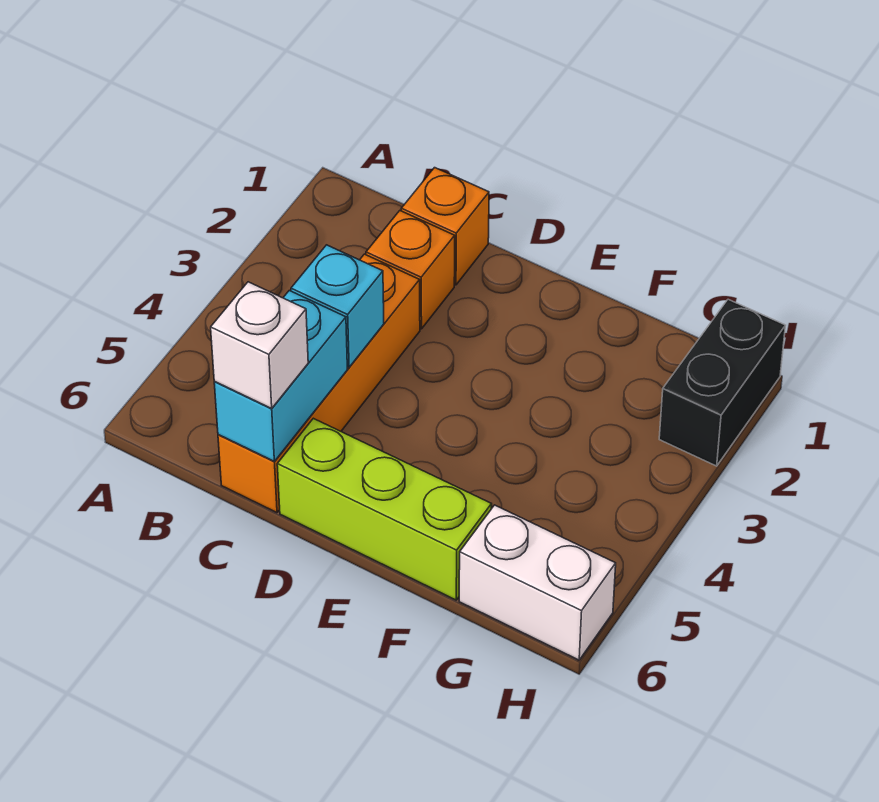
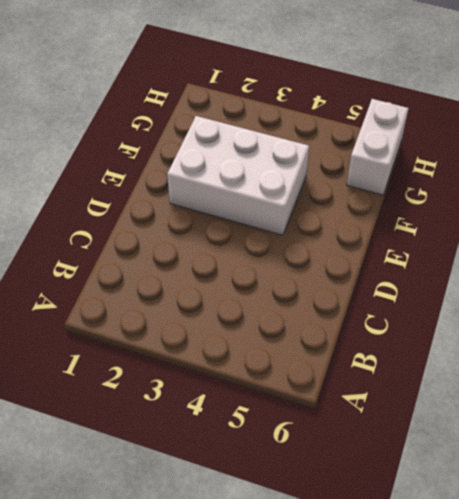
white 2x3 brick [167,116,309,235] -> none
none -> orange 1x1 brick [401,168,489,285]
none -> orange 1x1 brick [366,211,455,329]

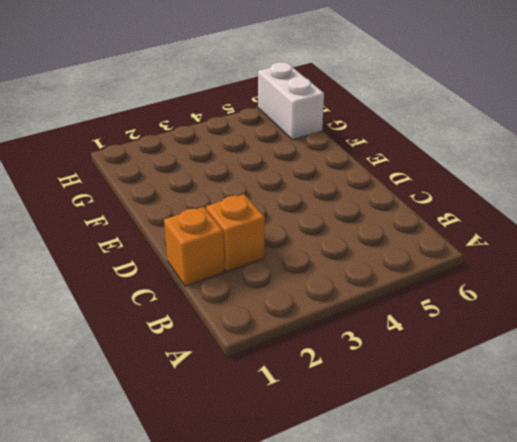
none -> orange 1x4 brick [218,254,420,513]
none -> lime 1x3 brick [277,418,492,600]

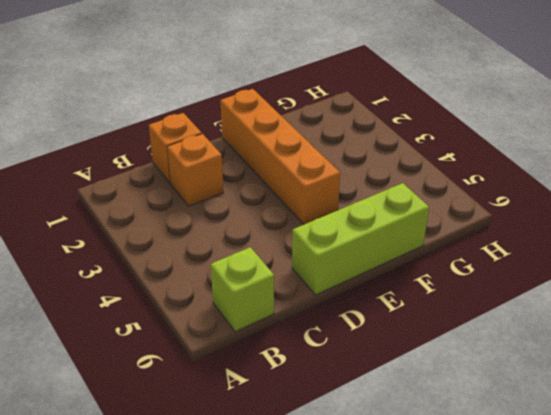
lime 1x1 brick [211,247,274,332] -> none
orange 1x4 brick [220,89,340,224] -> orange 1x4 brick moved to [218,254,420,513]
none -> white 1x2 brick [459,505,616,660]
none -> black 1x2 brick [659,299,785,466]

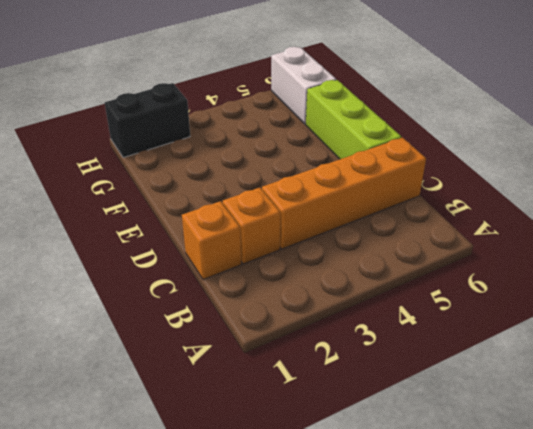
none -> cyan 1x1 brick [291,245,384,367]
none -> cyan 1x2 brick [214,291,347,462]

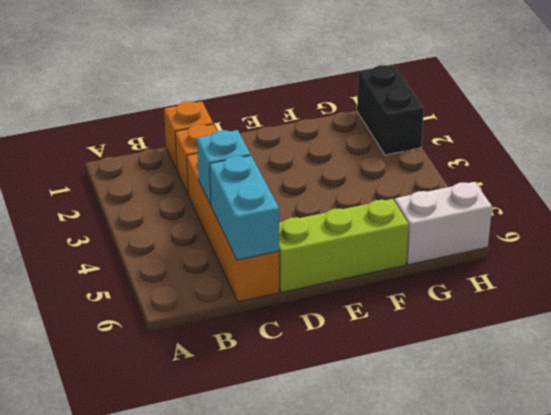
none -> white 1x1 brick [211,282,308,408]

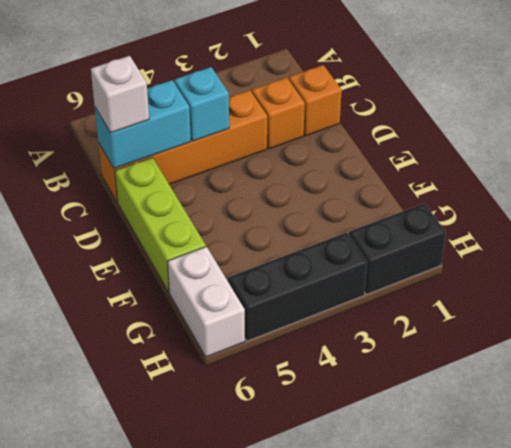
black 1x3 brick [228,233,367,341] -> none

